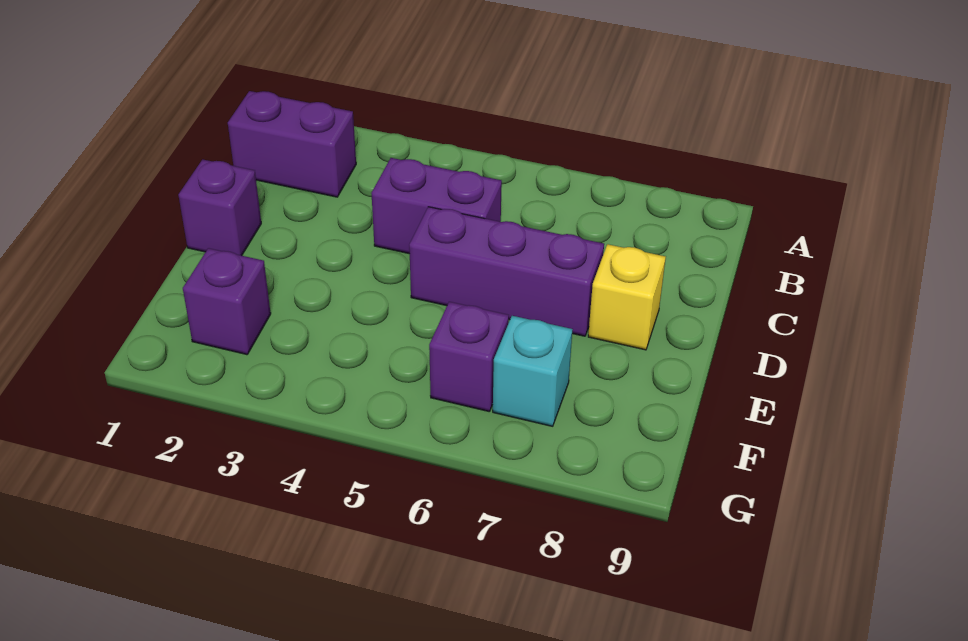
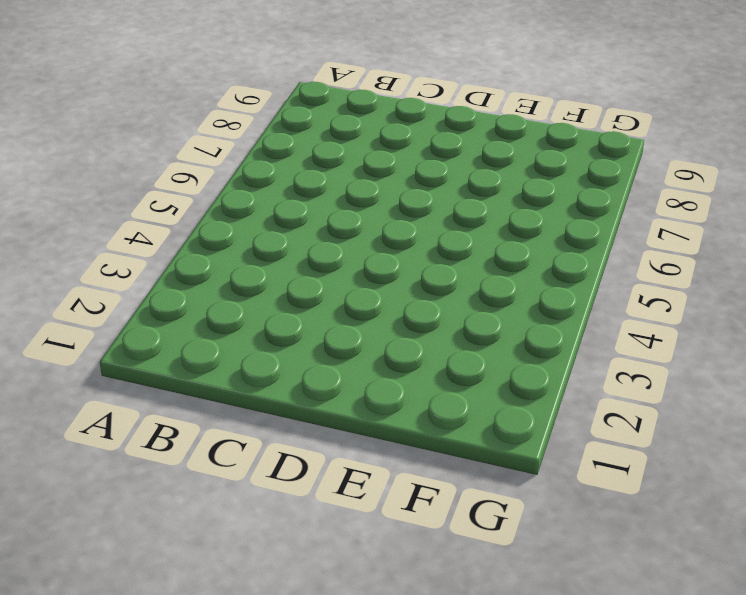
none -> purple 1x2 brick [228,91,356,197]
none -> purple 1x2 brick [371,158,502,254]

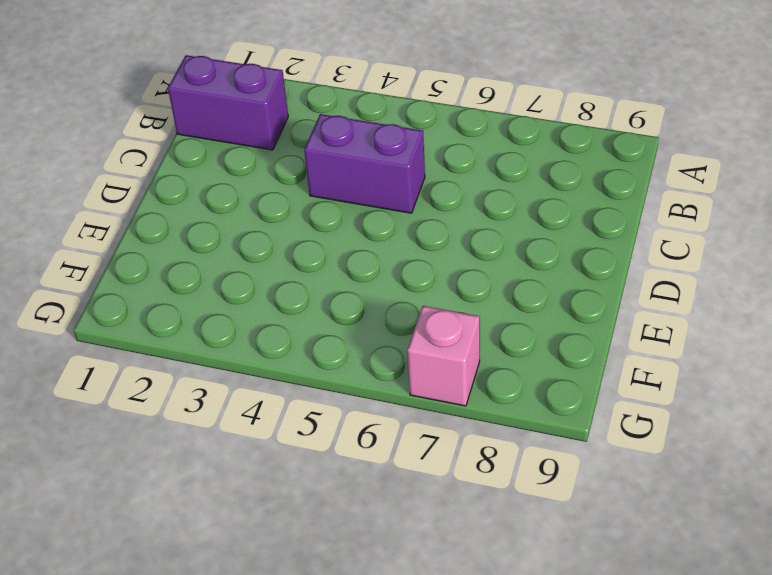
pink 1x1 brick [407,306,480,406] -> none
none -> purple 1x1 brick [178,159,261,256]
none -> purple 1x3 brick [409,207,604,336]

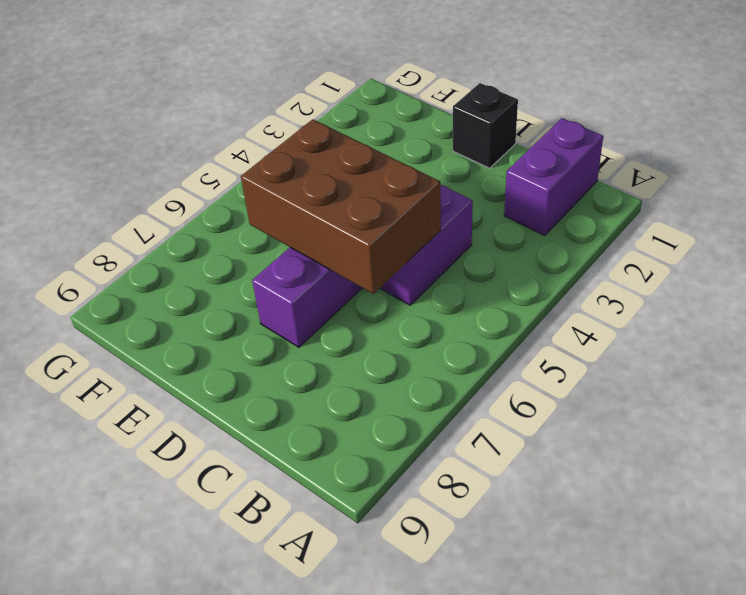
brown 2x3 brick [241,119,441,294] -> none
black 1x1 brick [453,83,518,168] -> purple 1x1 brick [178,159,261,256]
none -> yellow 1x1 brick [588,244,666,350]
none -> purple 1x1 brick [183,248,271,355]

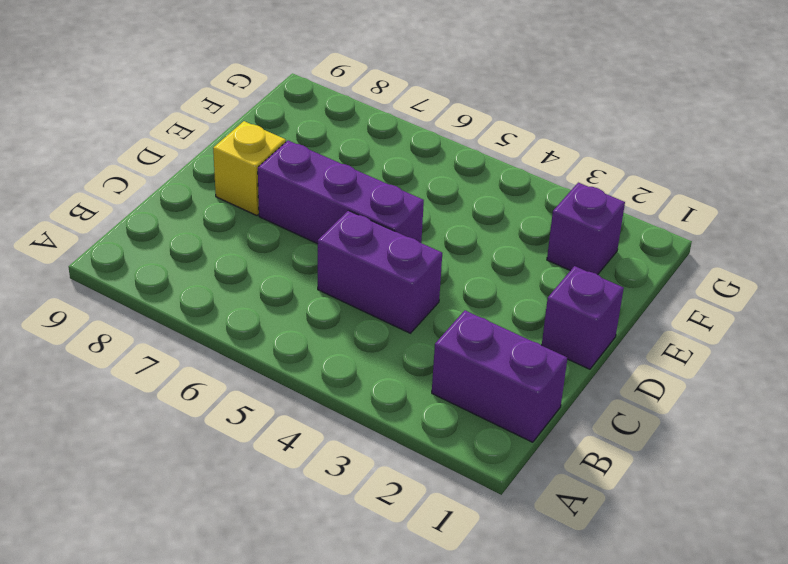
none -> purple 1x1 brick [429,302,509,412]
none -> cyan 1x1 brick [493,316,572,426]

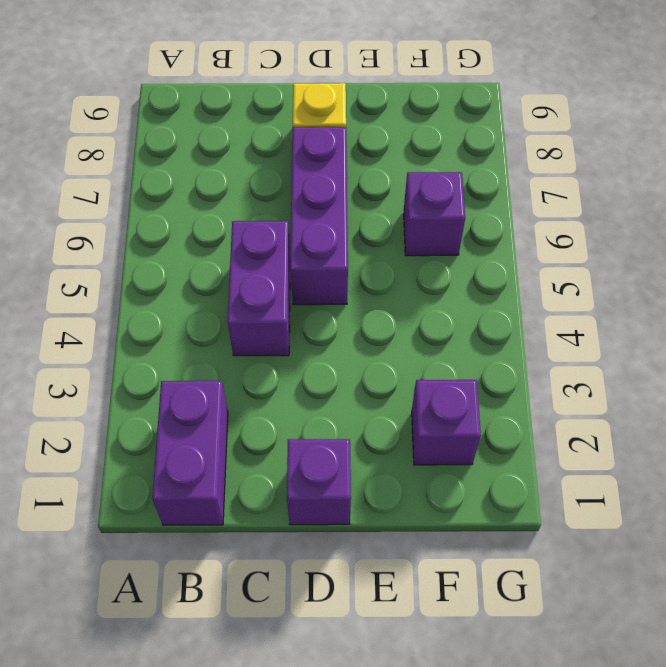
none -> cyan 1x1 brick [493,316,572,426]

